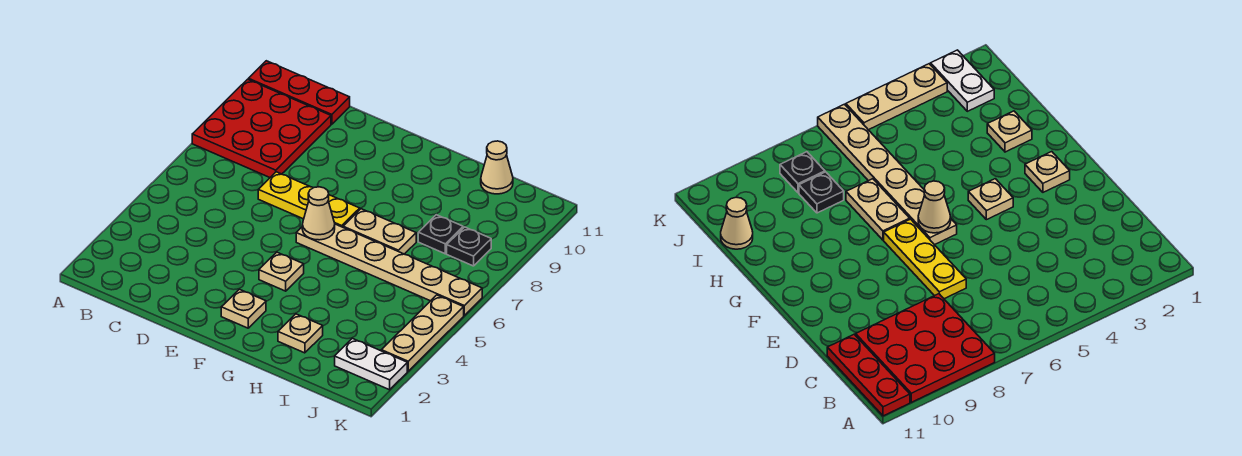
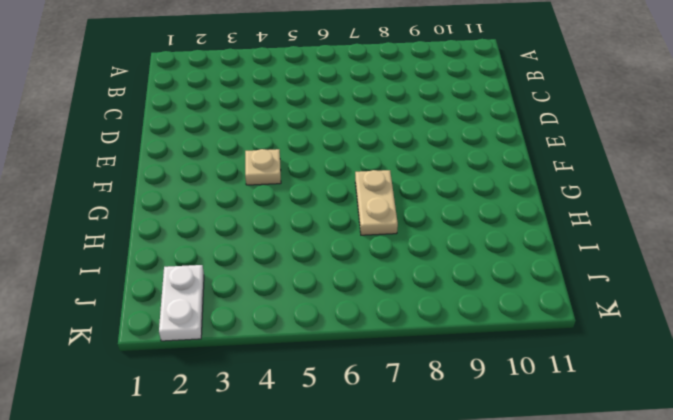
none -> red 3x3 plate [192,79,331,177]
none -> red 1x3 plate [248,61,350,124]
none -> yellow 1x3 plate [258,172,360,227]

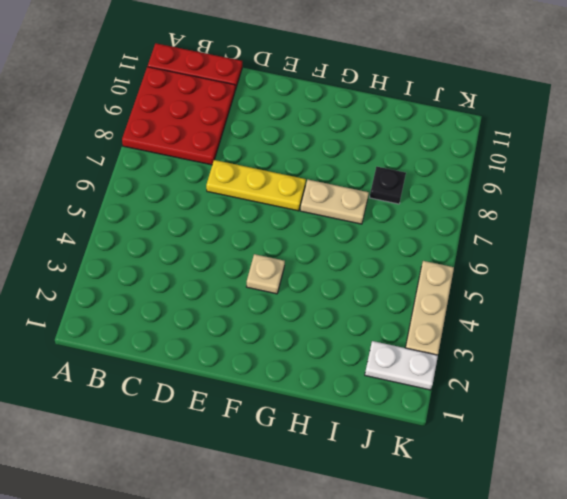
none -> tan 1x1 plate [221,289,266,328]
none -> tan 1x6 plate [296,224,482,315]
none -> tan 1x1 plate [278,314,323,353]

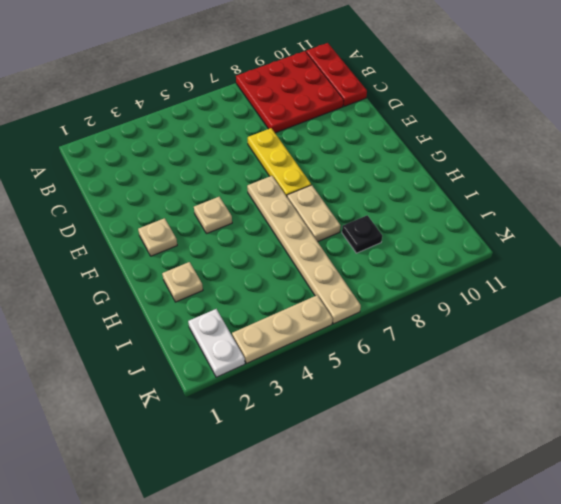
none -> tan 1x1 cone [481,141,513,194]
none -> black 1x1 plate [447,227,491,266]
none -> tan 1x1 cone [302,187,335,240]

